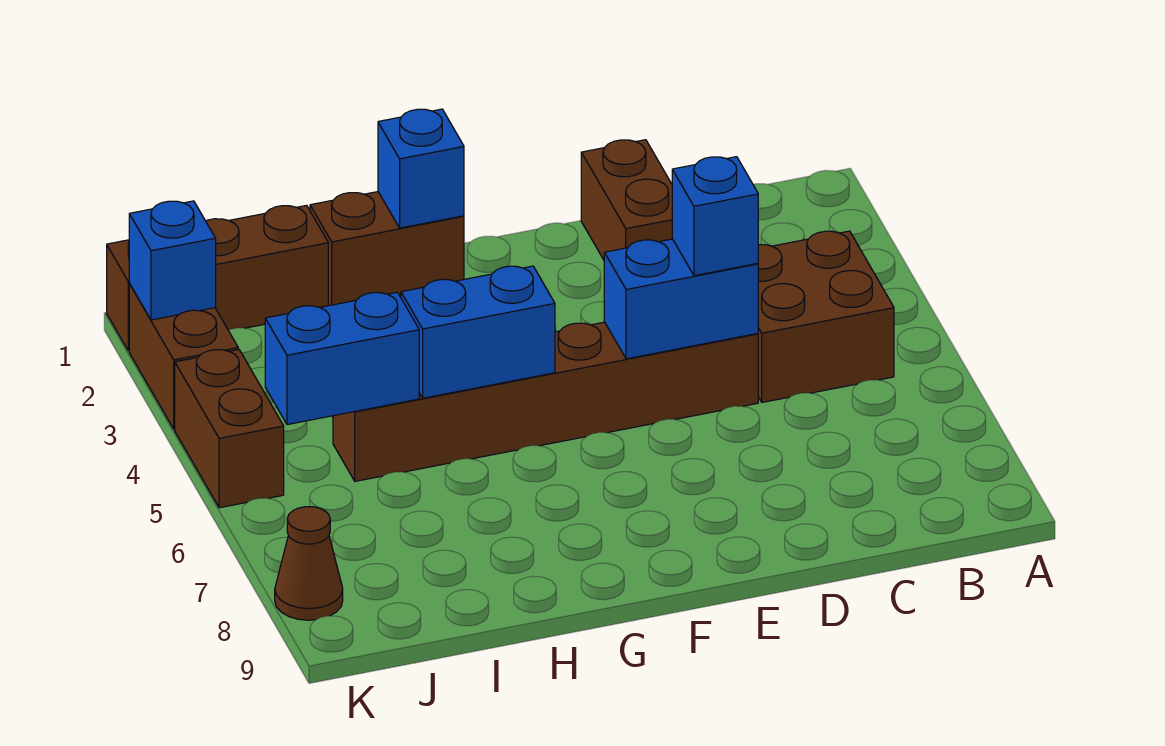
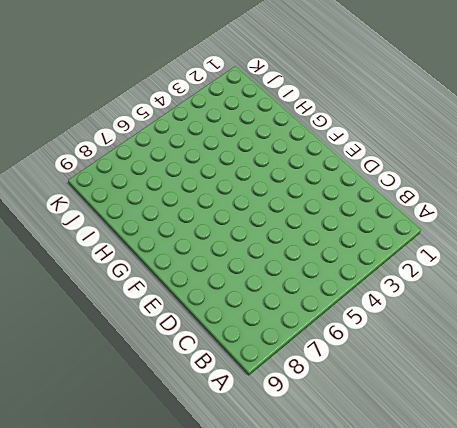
none -> brown 2x2 brick [758,231,894,402]
none -> brown 1x2 brick [581,140,672,260]
none -> brown 1x6 brick [333,322,758,481]

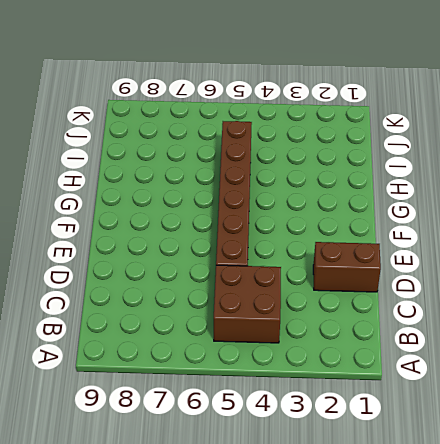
none -> brown 1x2 brick [310,192,464,306]
none -> brown 1x3 brick [107,205,328,351]
none -> brown 1x2 brick [129,284,238,429]

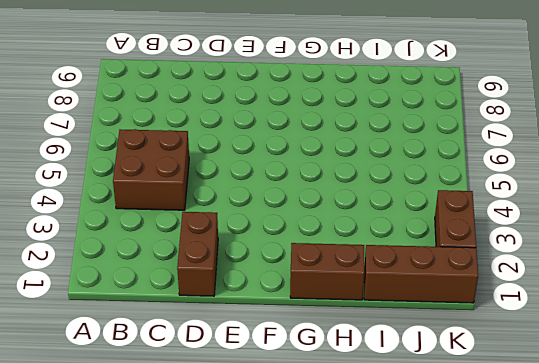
none -> brown 1x6 brick [333,322,758,481]
none -> brown 1x2 brick [175,349,284,508]
none -> brown 1x1 cone [275,507,343,620]

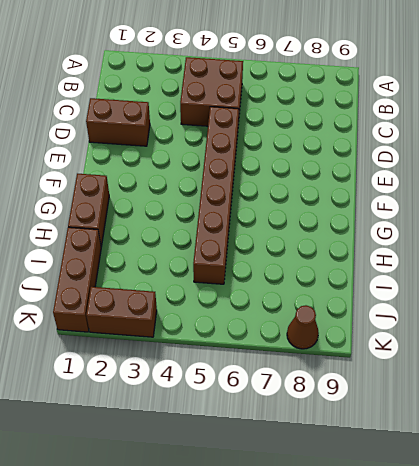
none -> brown 1x2 brick [175,349,284,508]
none -> blue 1x2 brick [604,239,758,359]
none -> blue 1x1 brick [378,109,464,228]

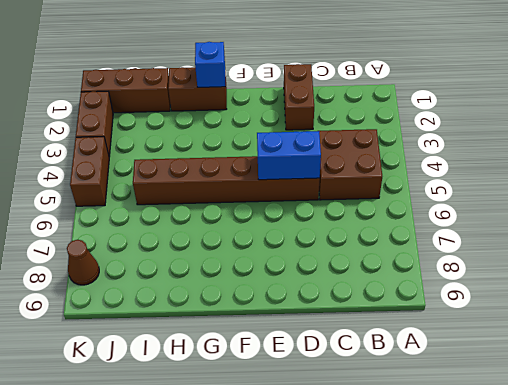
none -> blue 1x2 brick [401,266,555,398]
none -> blue 1x2 brick [265,292,419,425]
none -> blue 1x1 brick [129,201,216,320]

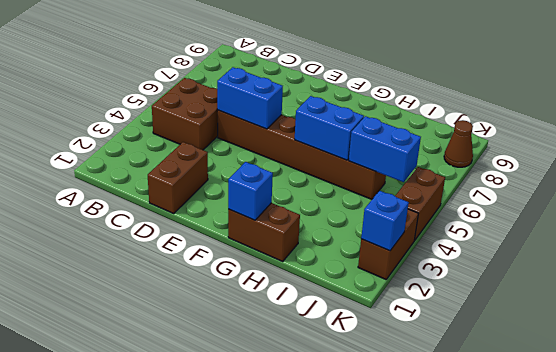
none -> brown 1x3 brick [107,205,328,351]
none -> blue 1x1 brick [672,157,758,276]

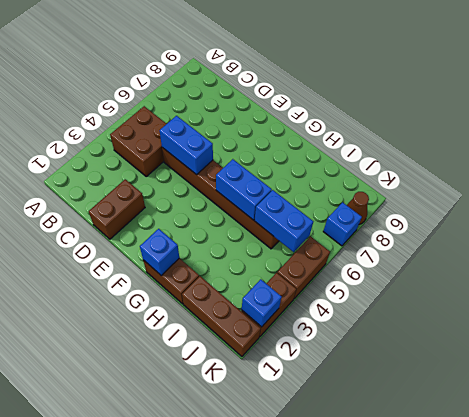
blue 1x1 brick [323,202,362,246] -> blue 1x1 brick moved to [672,157,758,276]

